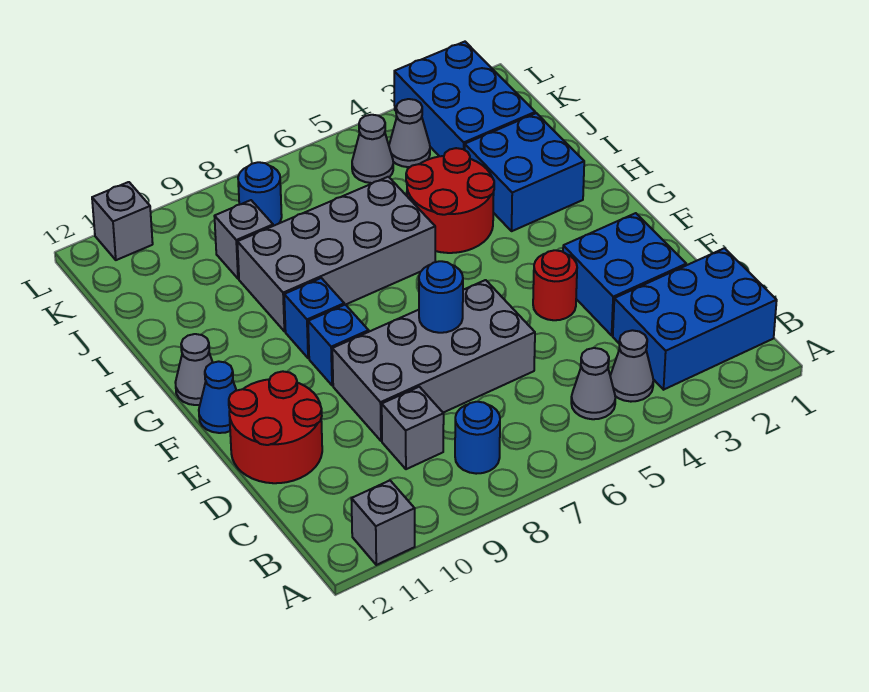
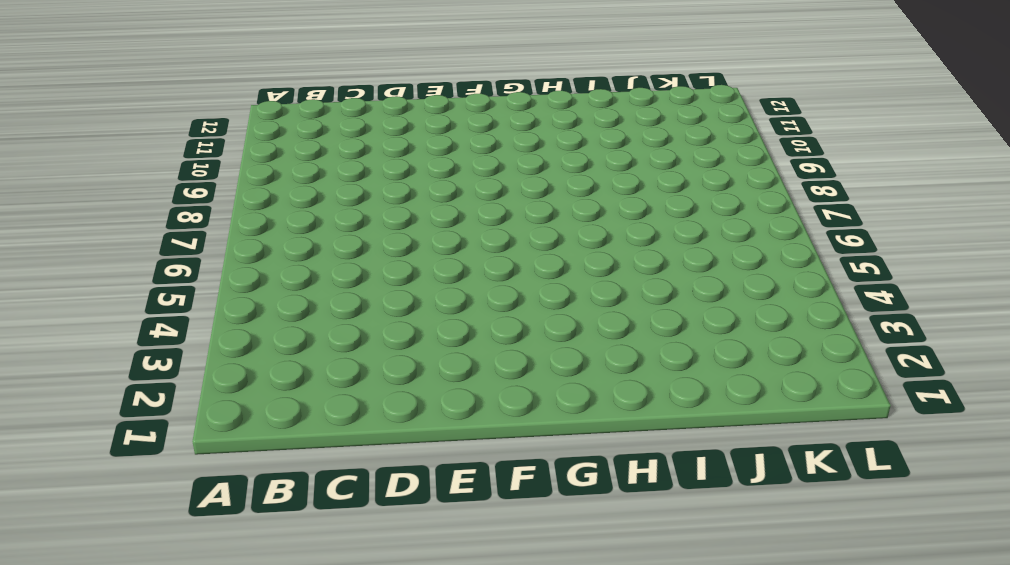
none -> grey 1x1 brick [351,481,415,565]
none -> blue 2x3 brick [613,248,777,390]
none -> grey 1x1 cone [610,330,653,402]

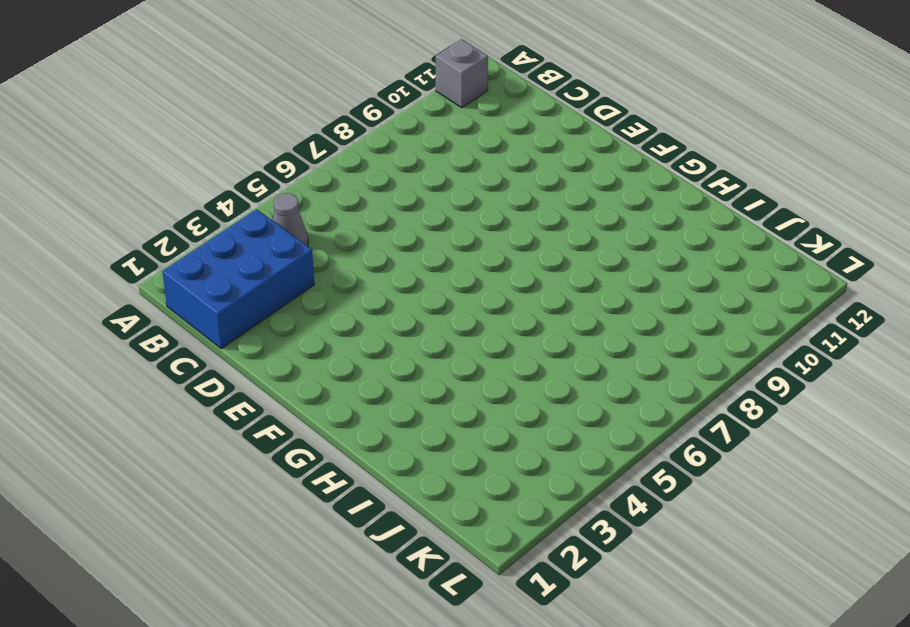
none -> grey 1x1 cone [571,348,615,419]
none -> blue 1x1 round brick [455,402,500,474]
none -> grey 1x1 brick [382,387,444,469]

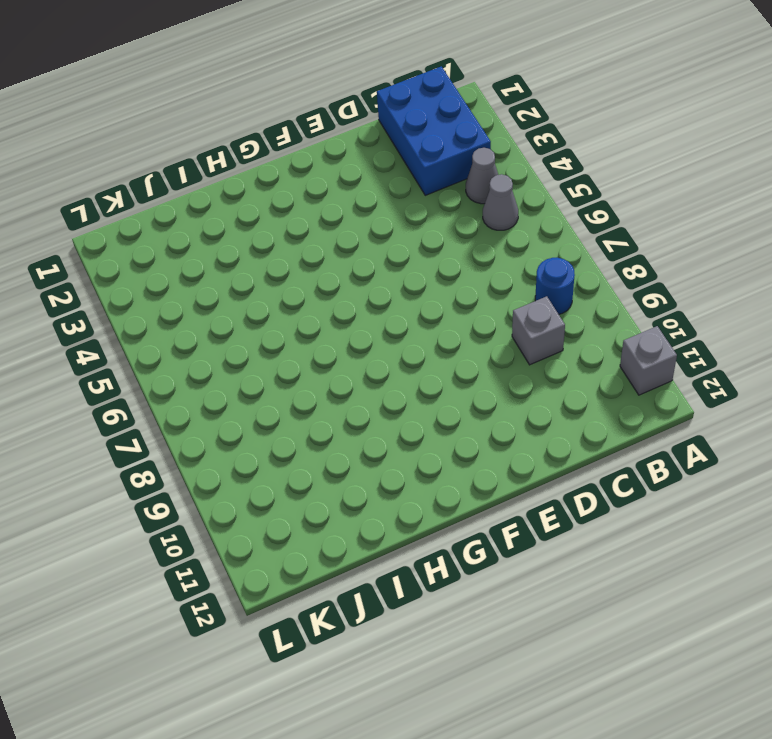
none -> blue 2x2 brick [563,213,686,335]
none -> grey 2x4 brick [332,280,535,441]
none -> red 2x2 round brick [229,371,322,483]

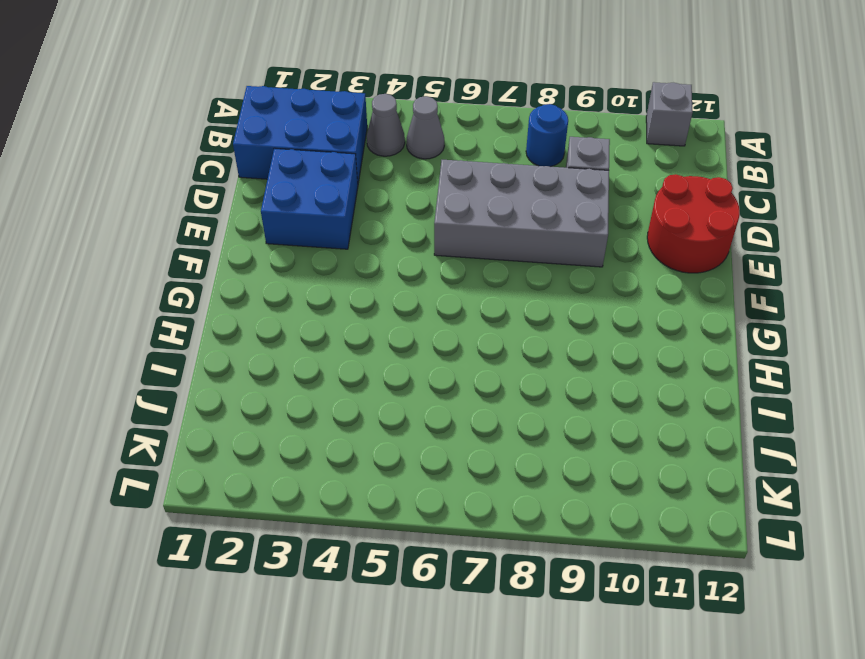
none -> red 1x1 round brick [533,250,577,320]
none -> blue 1x1 brick [308,305,369,386]
none -> blue 1x1 cone [199,361,237,433]

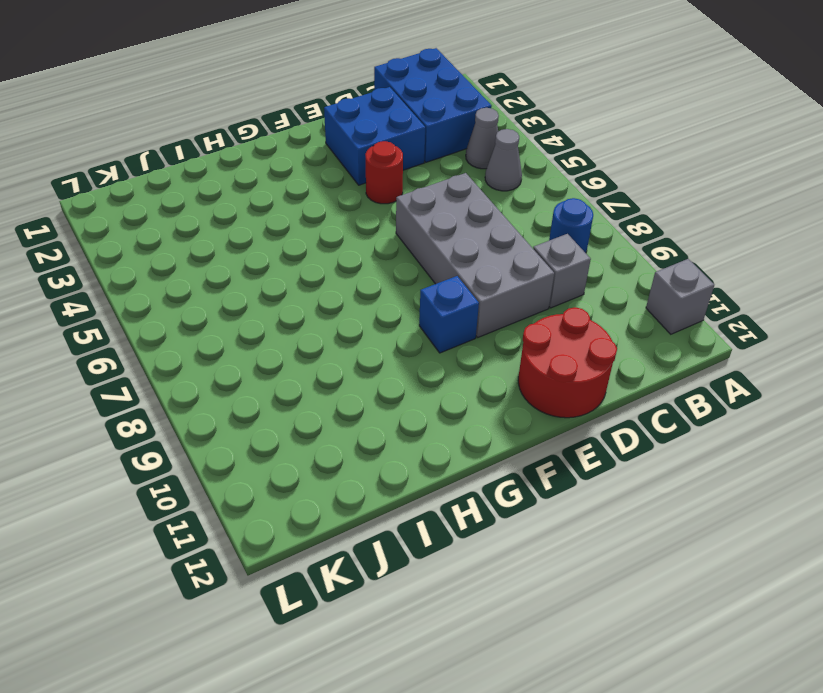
none -> blue 1x1 cone [199,361,237,433]
none -> blue 1x1 brick [284,278,344,358]
none -> grey 1x1 cone [175,334,213,405]

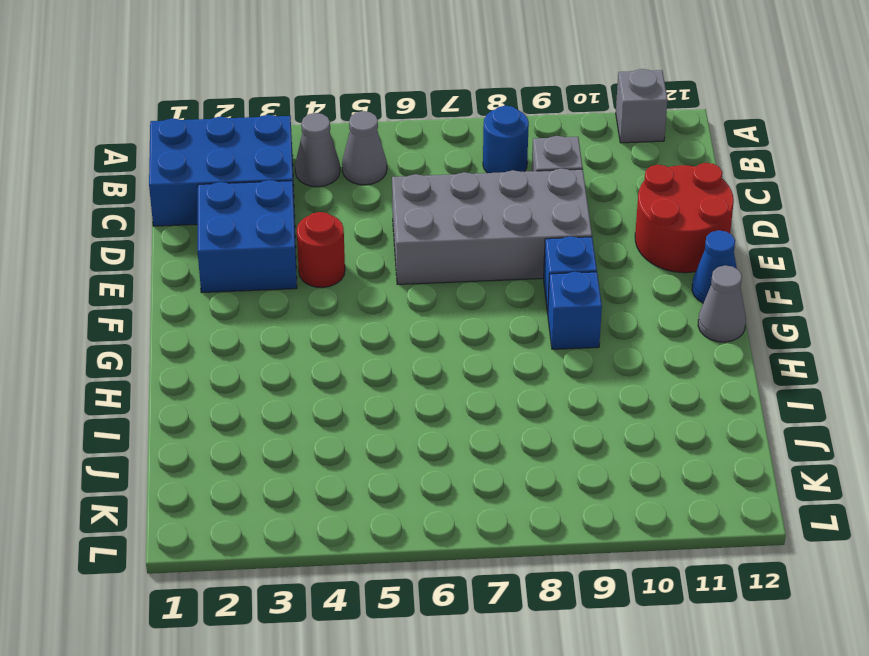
none -> blue 2x2 brick [465,113,584,231]
none -> red 2x2 round brick [406,148,494,253]
none -> grey 2x4 brick [237,177,435,331]

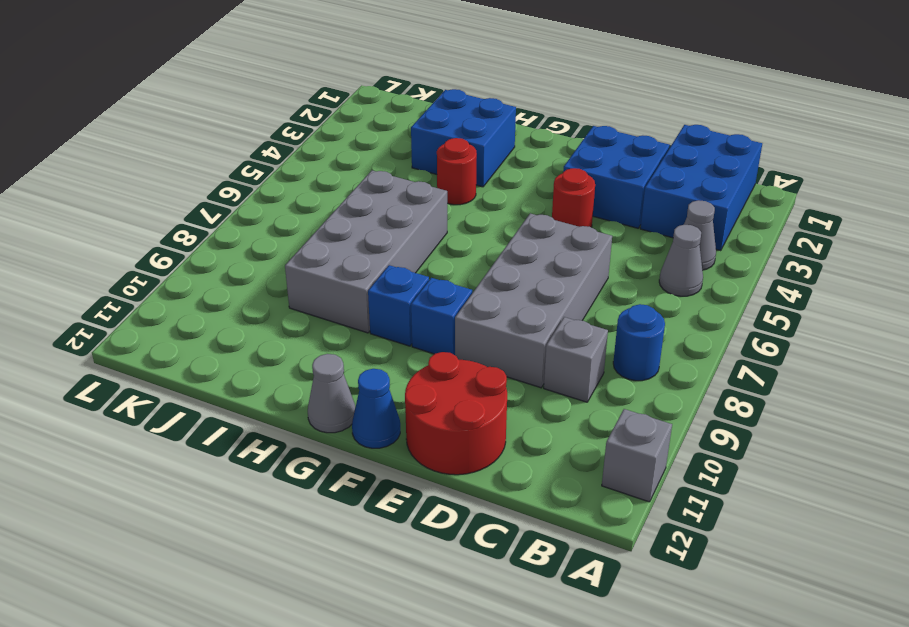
red 1x1 round brick [437,138,477,205] -> red 2x2 round brick [406,148,494,253]
none -> blue 2x3 brick [394,42,535,156]
none -> grey 1x1 brick [214,200,273,279]
none -> grey 1x1 cone [389,99,430,167]

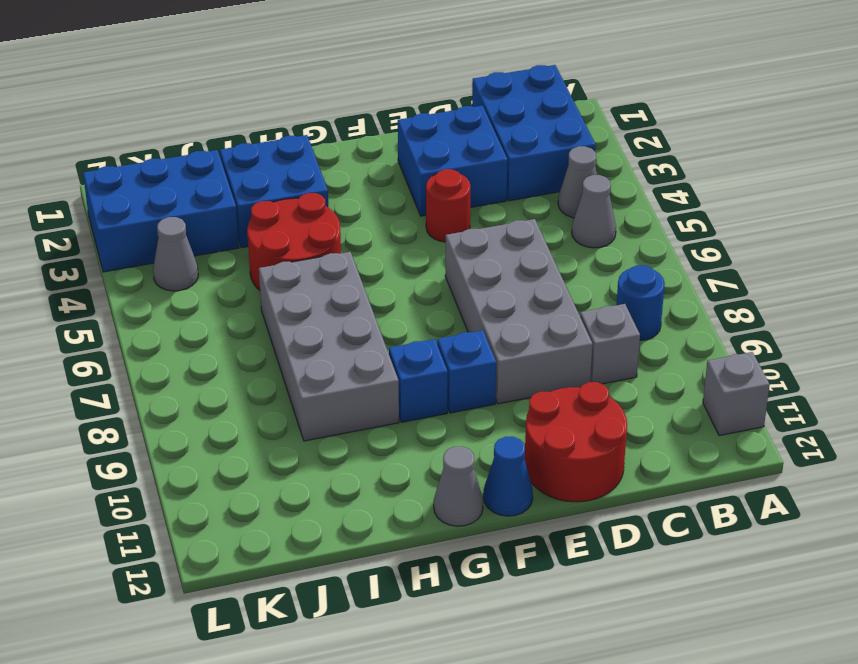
none -> grey 1x1 brick [214,200,273,279]
none -> grey 1x1 cone [352,115,393,183]
none -> blue 1x1 round brick [238,162,282,226]

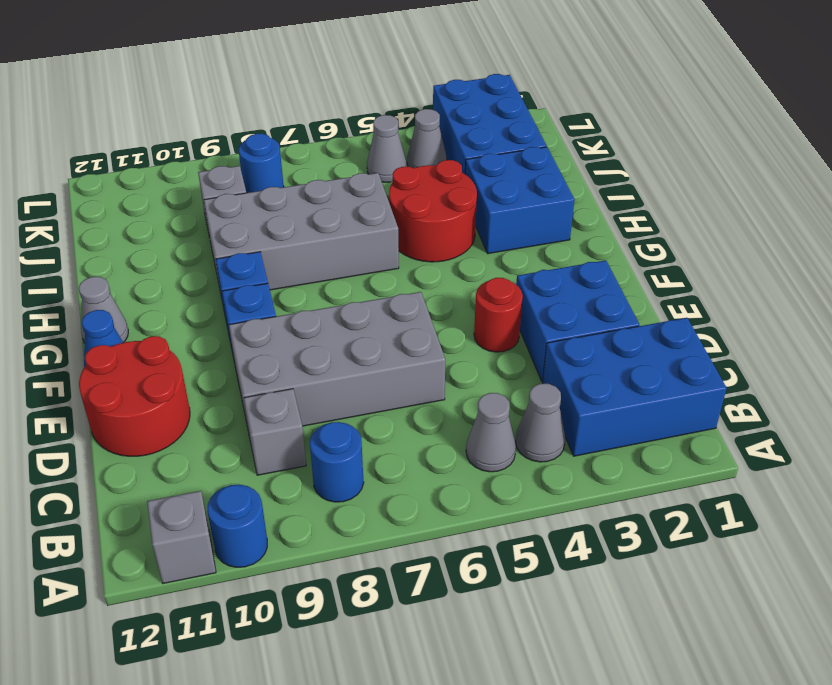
blue 1x1 round brick [207,485,267,567] -> blue 1x1 round brick moved to [419,261,463,333]
none -> grey 1x1 brick [92,182,153,260]

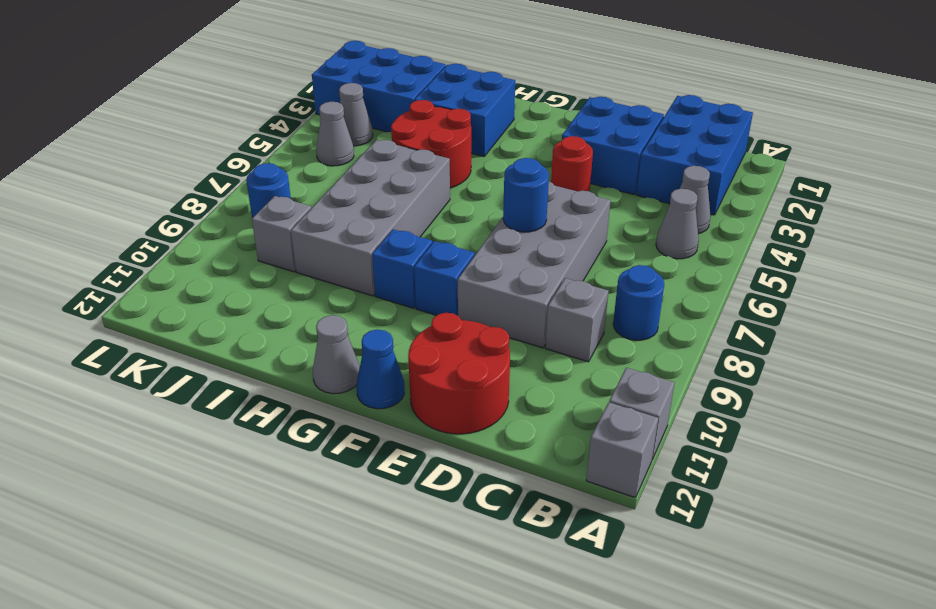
grey 1x1 brick [586,402,658,498] -> grey 1x1 brick moved to [92,182,153,260]

